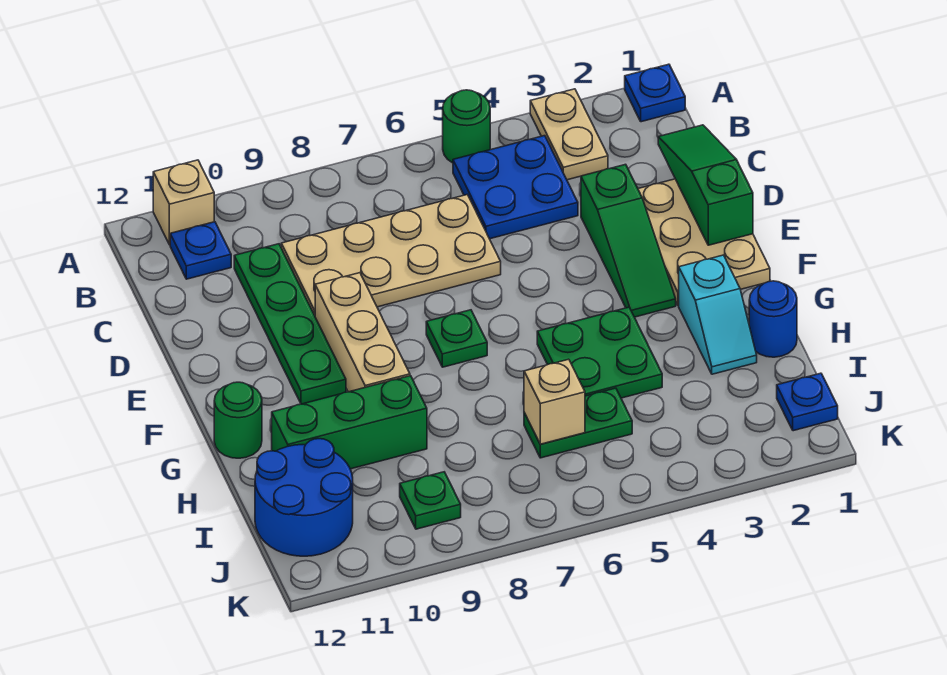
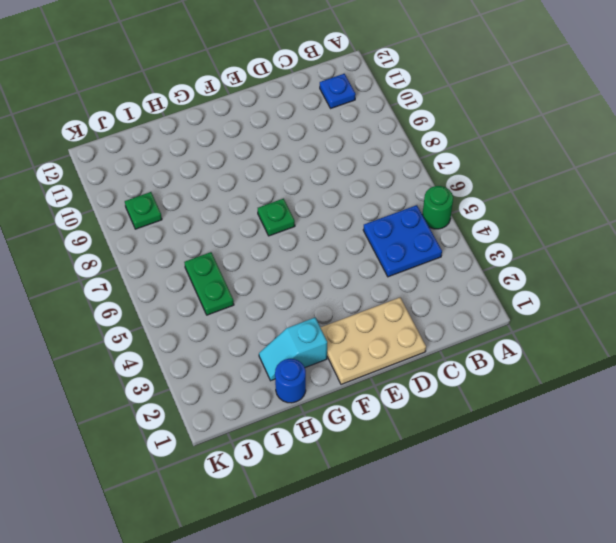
none -> blue 1x1 plate [625,64,685,122]
none -> tan 1x2 plate [530,89,608,180]
none -> tan 1x1 brick [153,160,214,245]

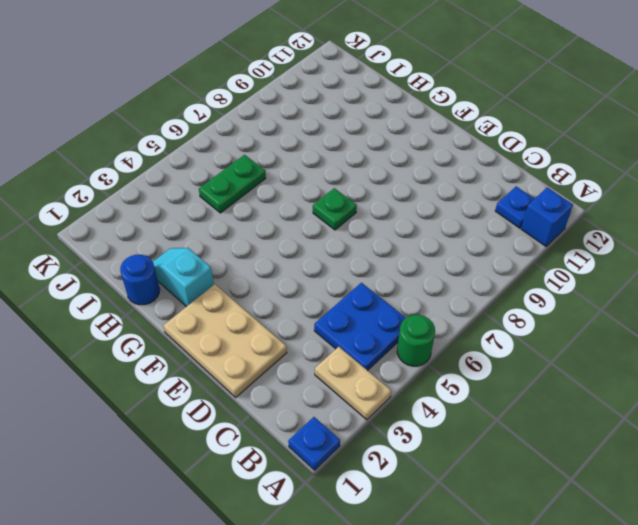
blue 1x1 brick [521,187,573,246] -> tan 1x1 brick [153,160,214,245]
none -> tan 2x4 plate [281,195,501,315]
none -> green 1x4 plate [234,244,346,404]
none -> green 1x3 slope [581,164,676,317]

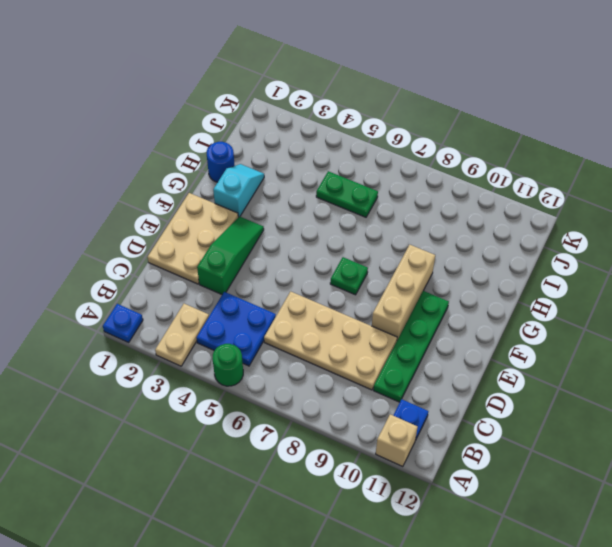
none -> green 2x2 plate [537,307,662,398]
none -> green 1x1 round brick [214,382,262,458]
none -> green 1x3 brick [272,376,427,469]

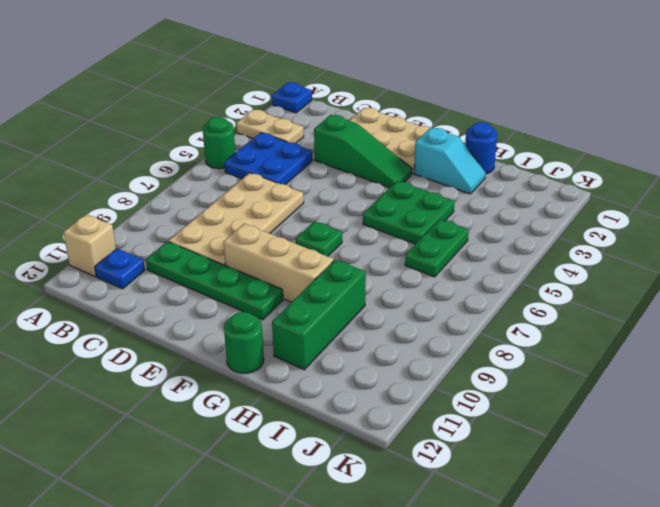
none -> blue 2x2 round brick [255,439,353,556]
none -> blue 1x1 plate [777,373,838,431]
none -> green 1x1 plate [400,472,461,529]

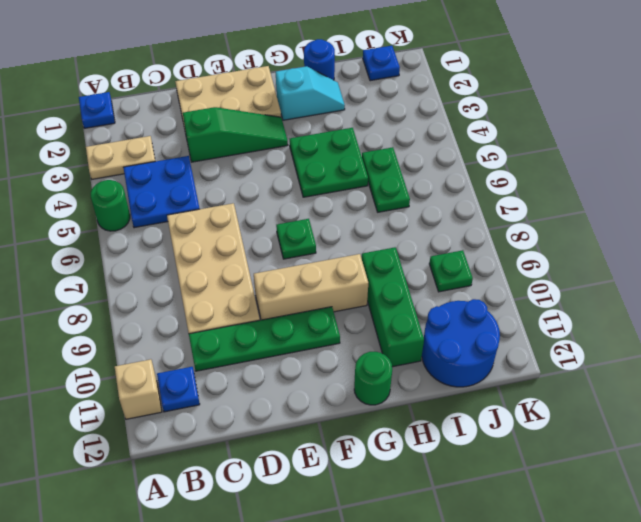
none -> green 1x3 slope [658,125,753,245]
none -> tan 1x1 brick [524,359,585,444]

